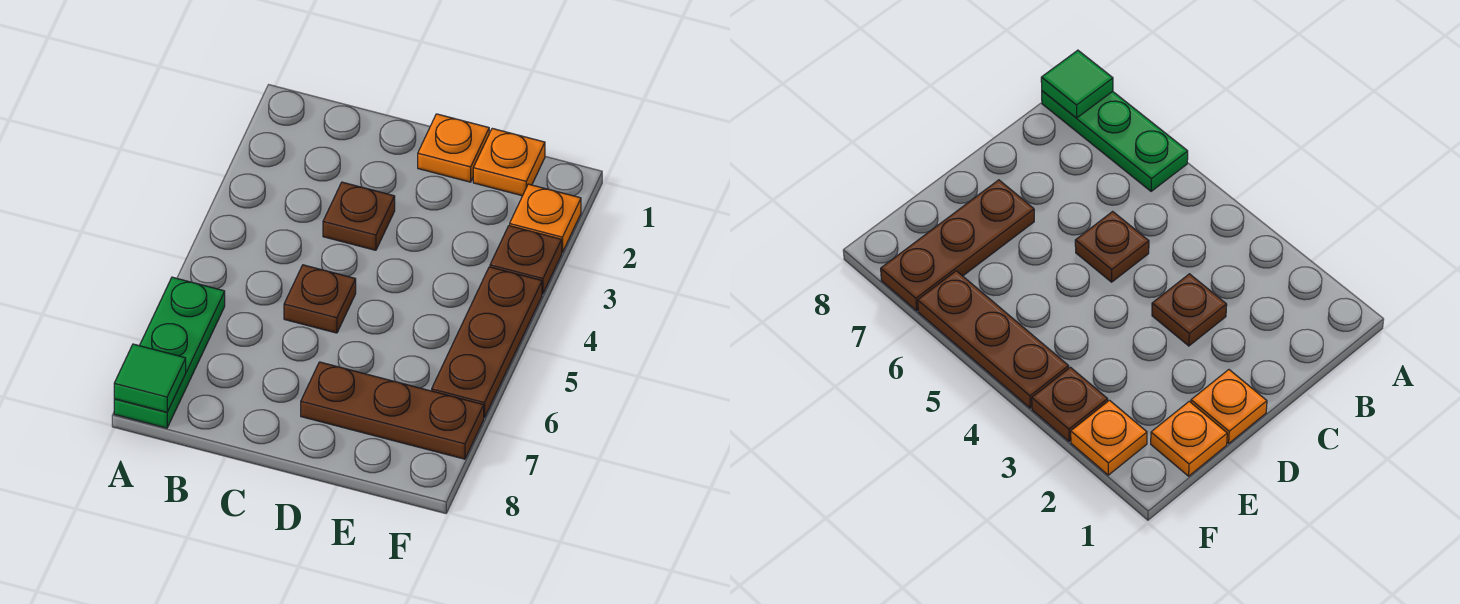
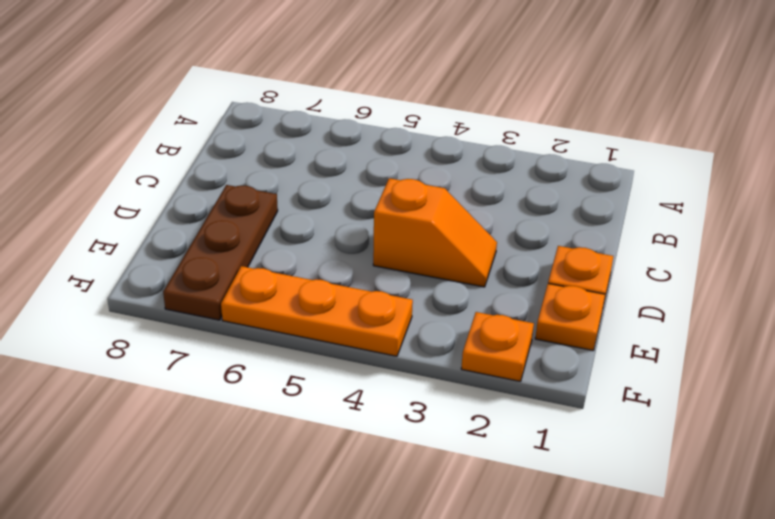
orange 1x2 slope [373,178,497,287] -> none
orange 1x3 plate [221,266,413,356] -> brown 1x3 plate [432,267,542,418]
none -> green 1x3 plate [114,277,225,428]
none -> brown 1x1 plate [323,182,395,250]

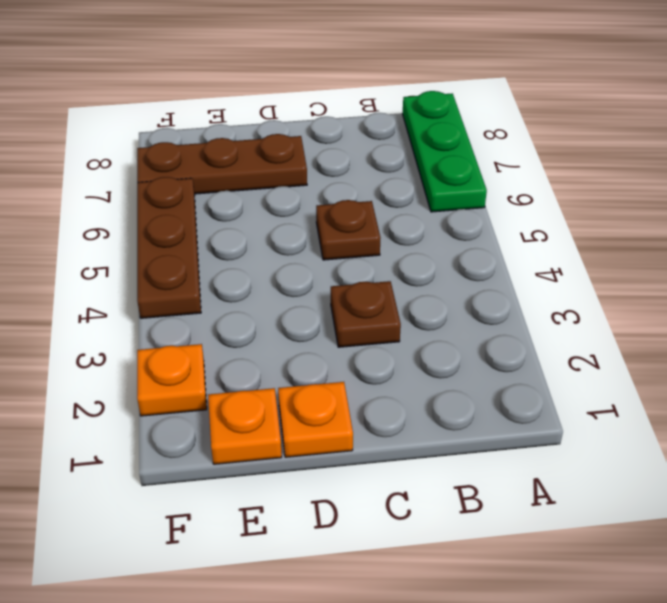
none -> brown 1x1 plate [490,226,562,294]
none -> green 1x1 tile [114,344,186,412]

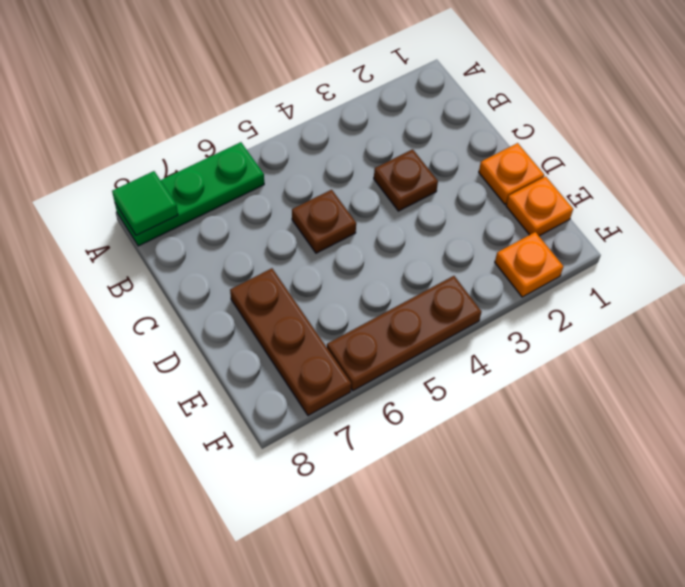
none -> brown 1x1 plate [490,226,562,294]

